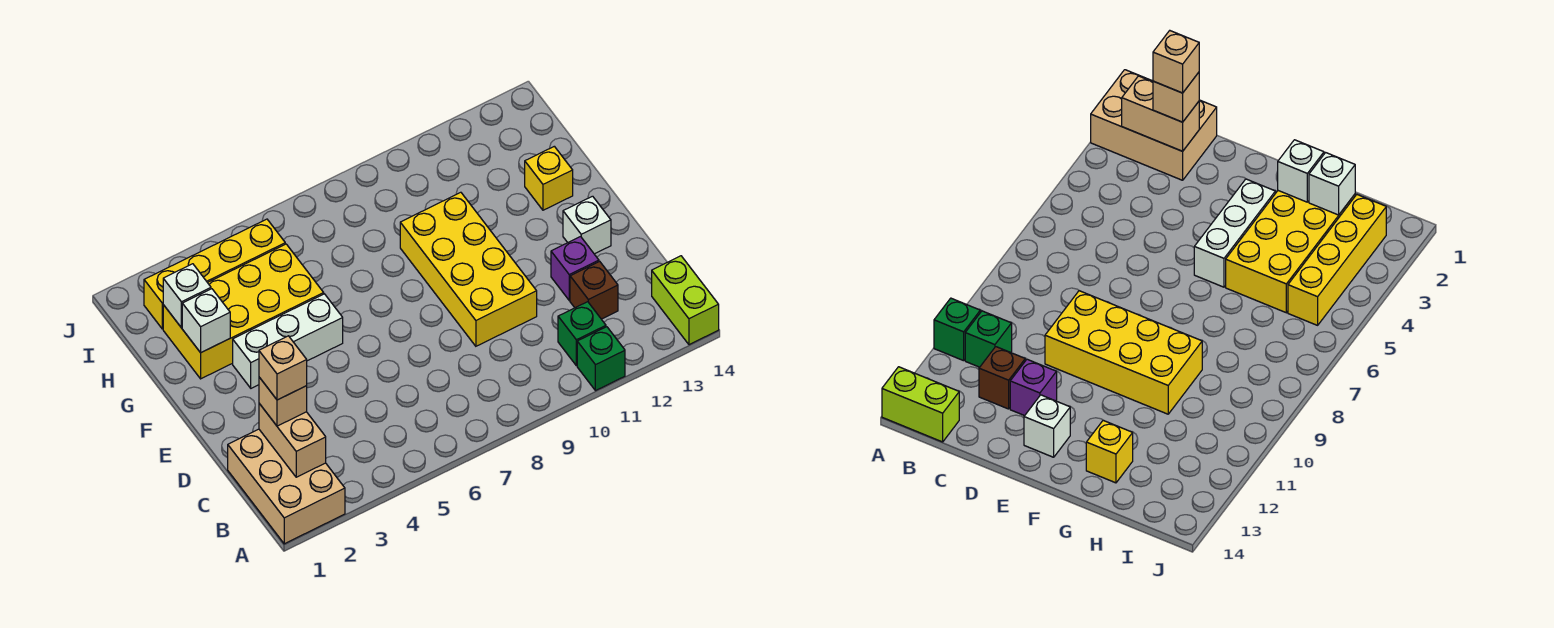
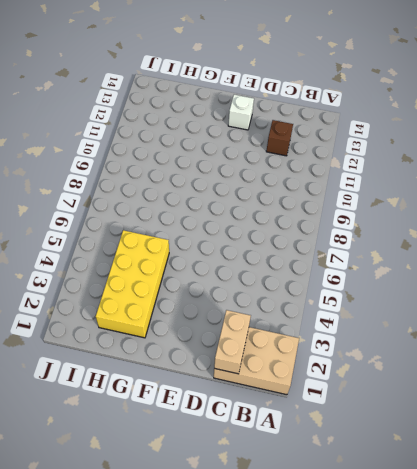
tan 1x2 brick [214,310,251,374] -> tan 1x2 brick turned to [259,404,326,477]
none -> green 1x1 brick [577,327,625,391]
none -> lime 1x2 brick [652,256,719,345]
none -> green 1x1 brick [558,302,606,366]

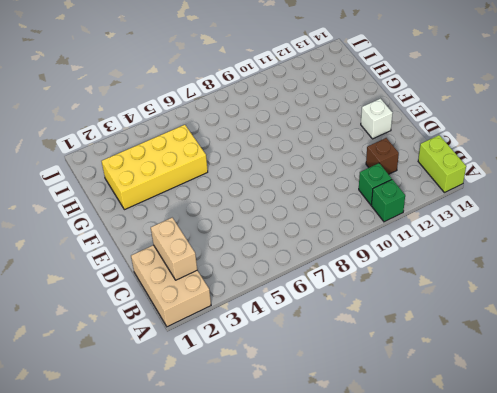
none -> yellow 2x4 brick [400,192,537,346]
none -> purple 1x1 brick [551,237,599,300]
none -> white 1x3 brick [233,294,343,388]

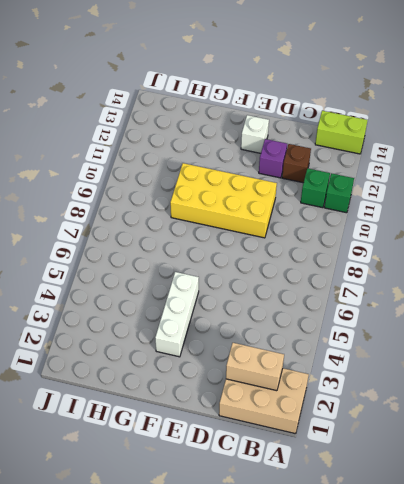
none -> yellow 2x4 brick [163,244,324,379]
none -> yellow 1x1 brick [525,146,573,210]
none -> yellow 1x4 brick [144,219,285,329]

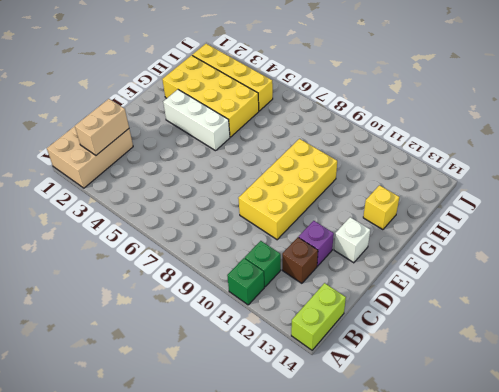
none -> white 1x1 brick [182,289,230,353]
none -> white 1x1 brick [163,264,211,328]
none -> tan 1x1 brick [259,377,307,426]

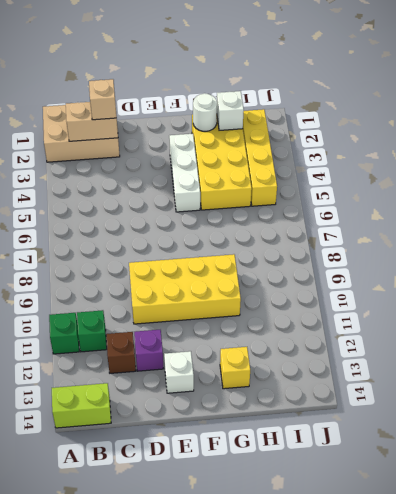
white 1x1 round brick [193,93,217,131] -> white 1x1 brick [182,289,230,353]
none -> tan 1x1 brick [259,336,307,400]

